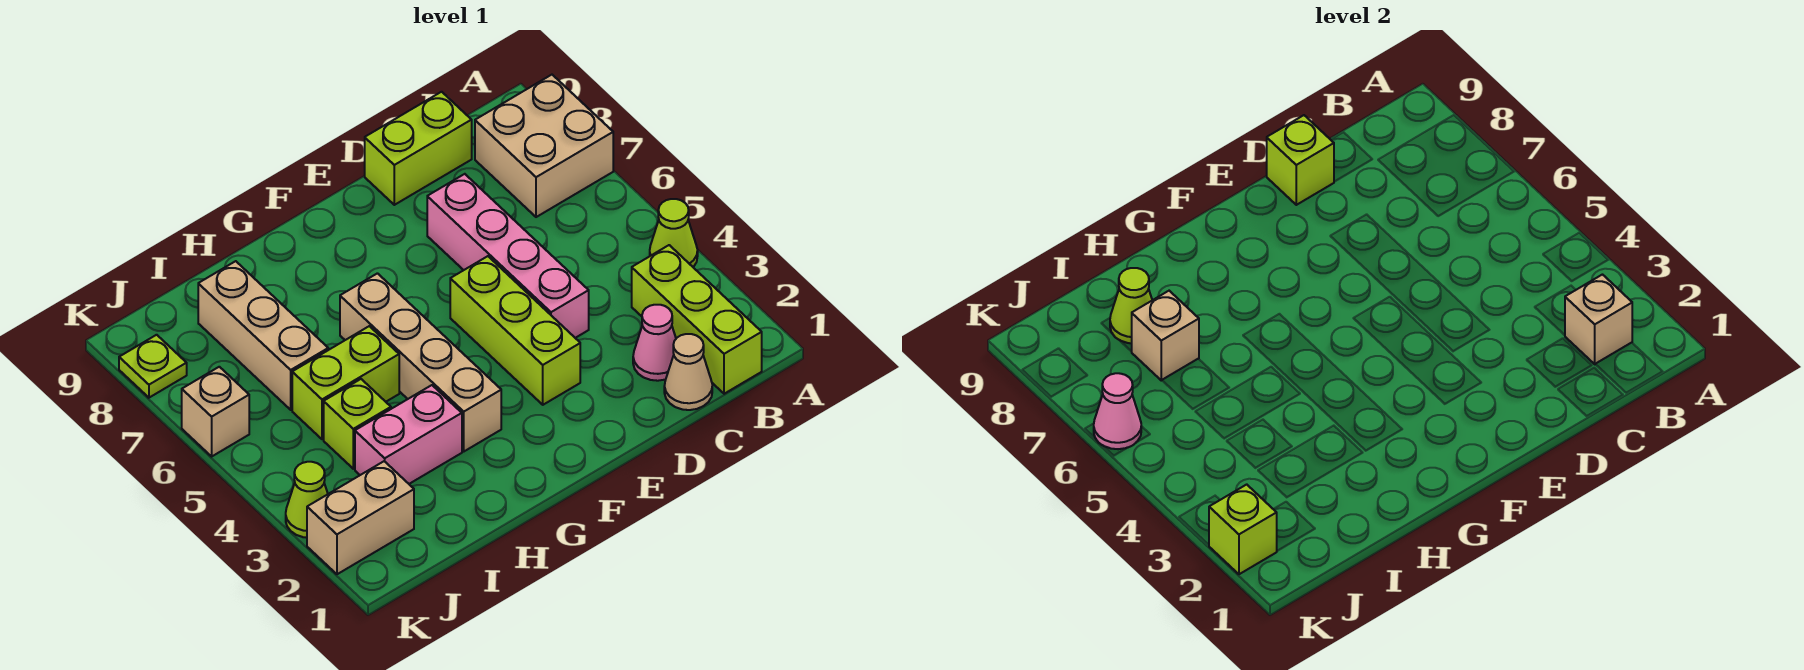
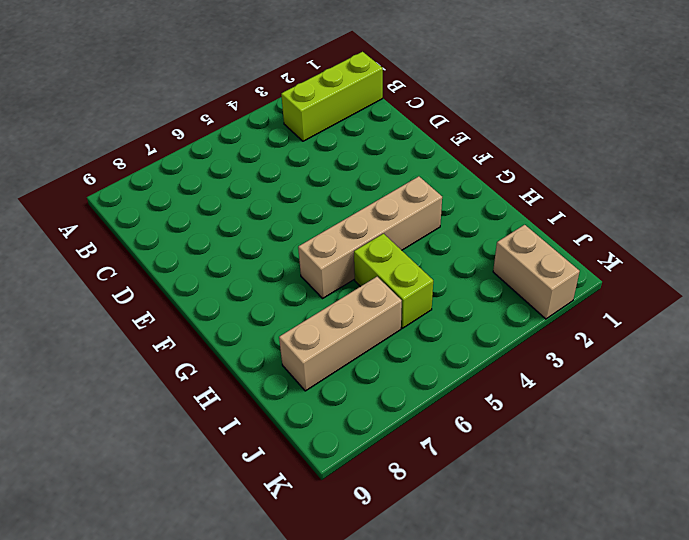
none -> lime 1x1 cone [650,199,698,267]
none -> tan 2x2 brick [475,75,613,217]
none -> tan 1x1 cone [664,334,712,410]

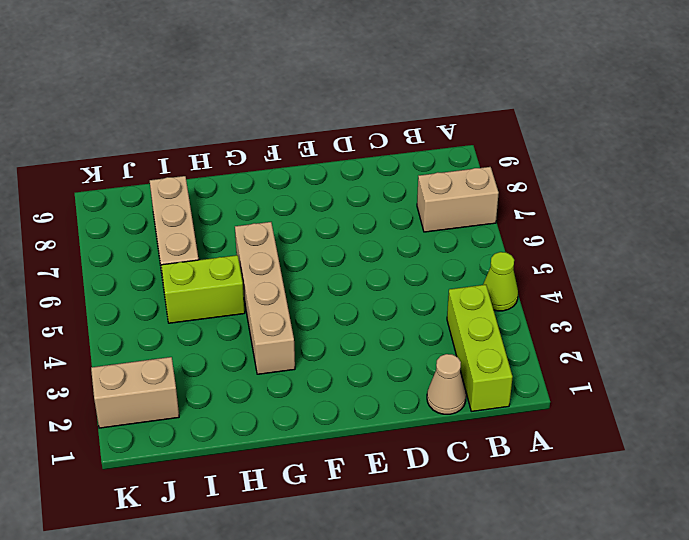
tan 1x2 brick [417,167,499,232] -> tan 2x2 brick [475,75,613,217]
none -> pink 1x1 cone [633,305,676,381]
none -> lime 1x2 brick [365,92,472,205]
none -> pink 1x4 brick [427,174,589,338]

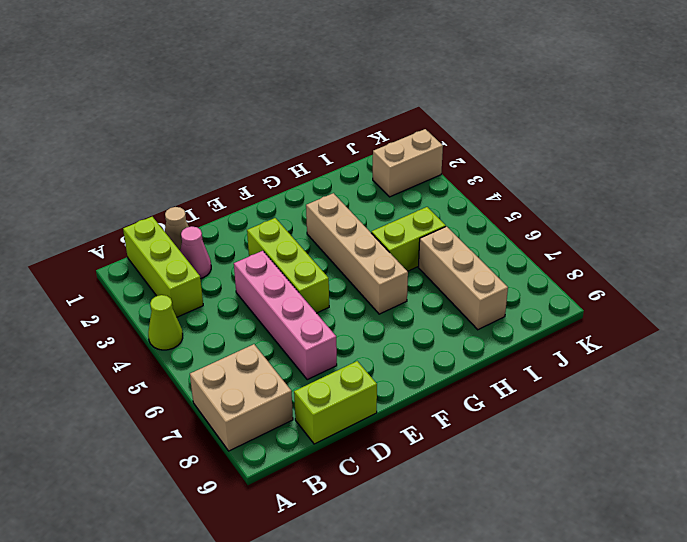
none -> pink 1x2 brick [355,385,462,484]
none -> lime 1x1 brick [324,379,391,469]
none -> lime 1x1 cone [286,462,328,538]

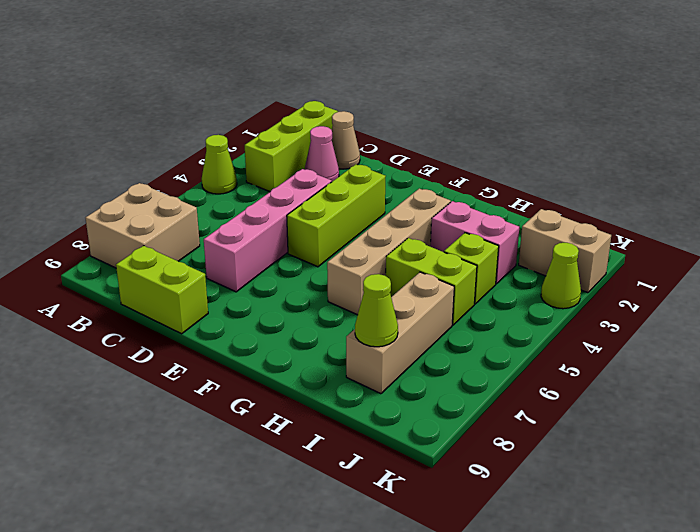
none -> tan 1x1 brick [182,367,249,456]
none -> lime 1x1 plate [119,335,187,398]
none -> tan 1x1 brick [1565,275,1632,364]

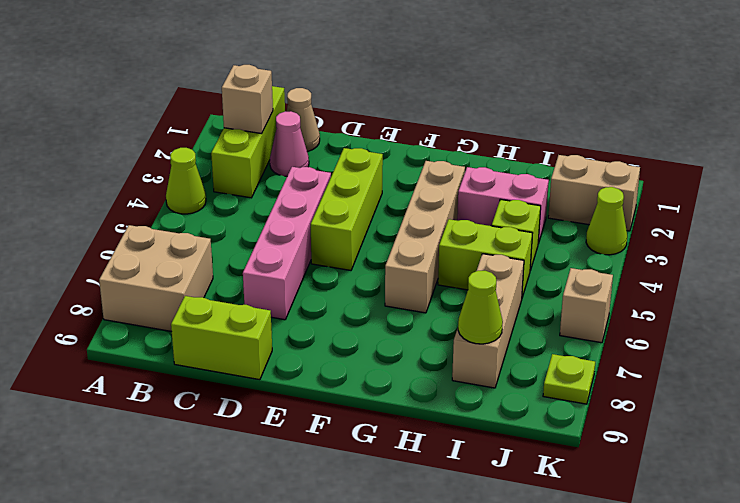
none -> lime 1x1 brick [1267,115,1334,205]
none -> tan 1x1 brick [1131,291,1199,380]
none -> lime 1x1 brick [1209,484,1277,574]

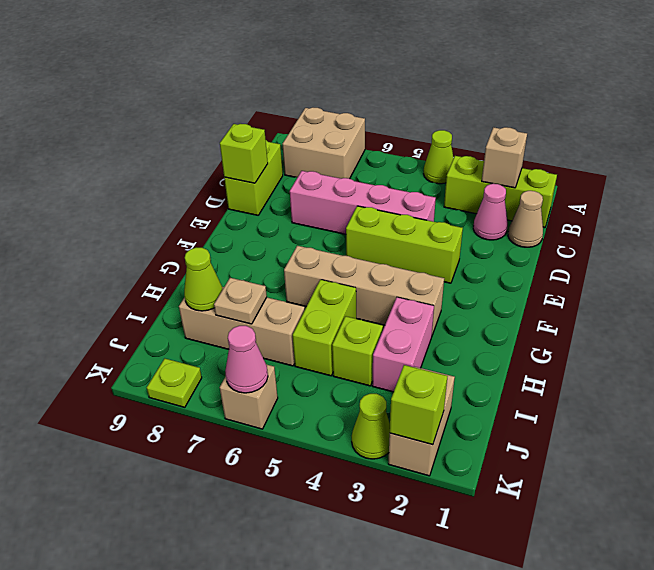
tan 1x1 plate [214,278,267,324] -> tan 1x1 brick [1131,291,1199,380]

